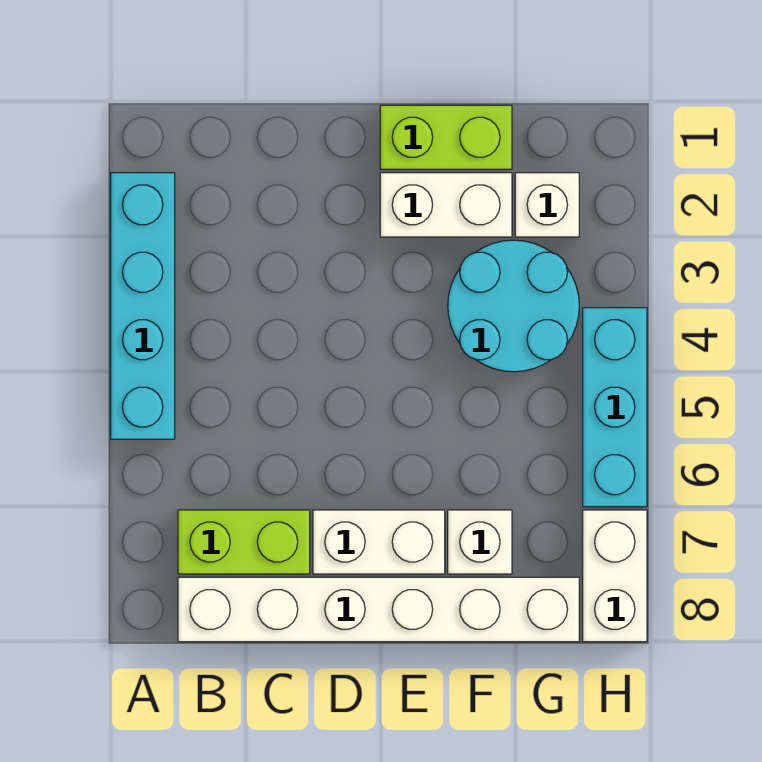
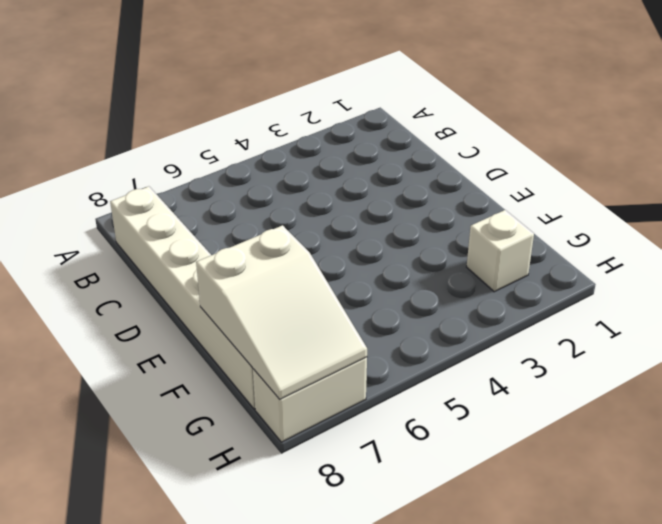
white 2x3 slope [196,225,367,399] -> none
none -> cyan 1x4 brick [111,173,175,439]
none -> lime 1x2 brick [178,510,310,574]

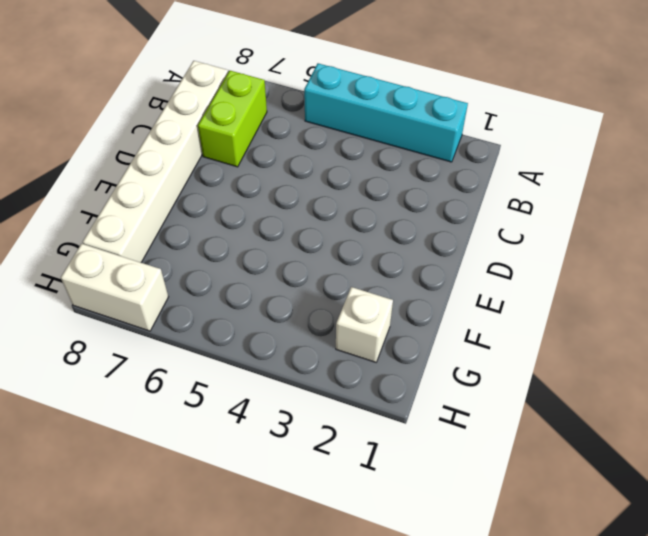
none -> white 1x2 brick [313,510,445,574]
none -> lime 1x2 brick [380,105,512,169]

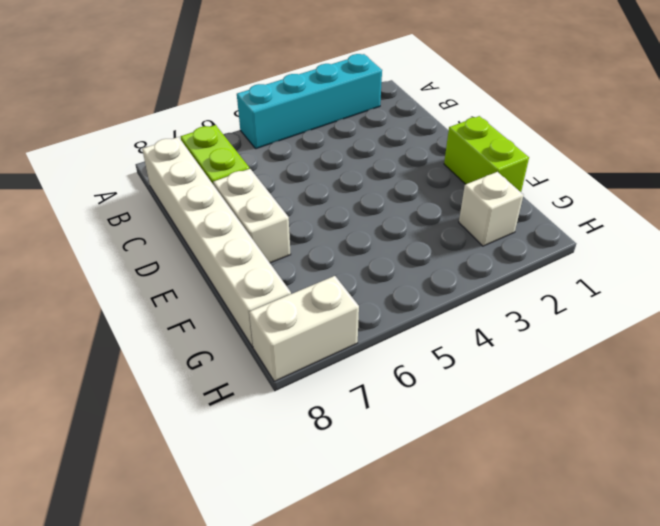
none -> white 1x2 brick [380,173,512,237]
none -> cyan 2x2 round brick [448,240,579,372]

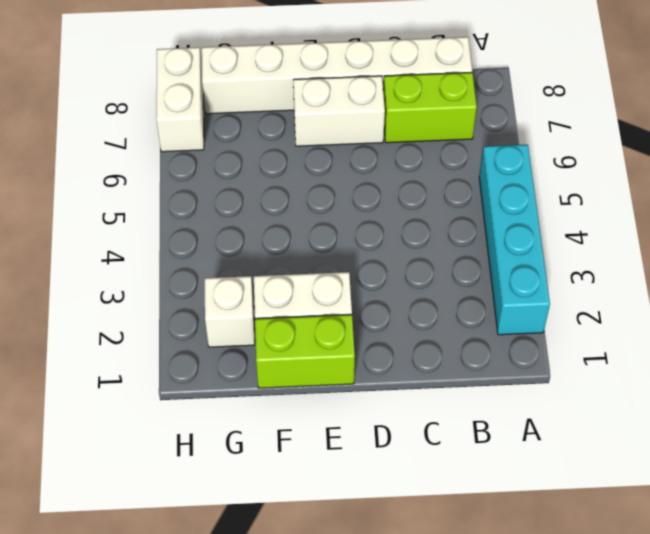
none -> cyan 2x2 round brick [448,240,579,372]
none -> white 1x1 brick [448,510,512,574]

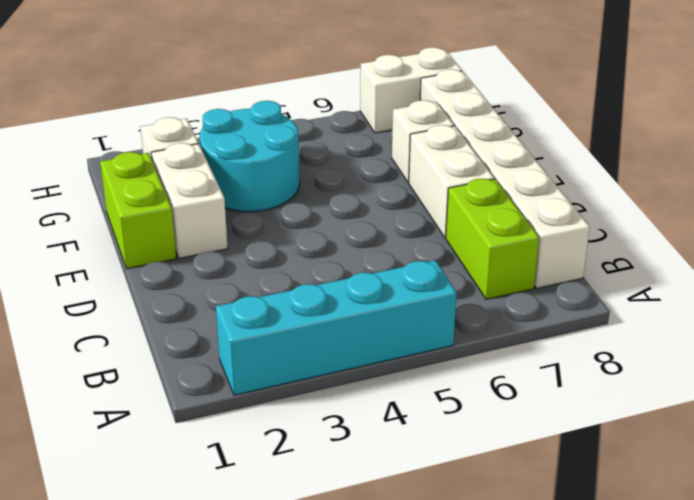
none -> cyan 1x3 brick [583,308,647,507]

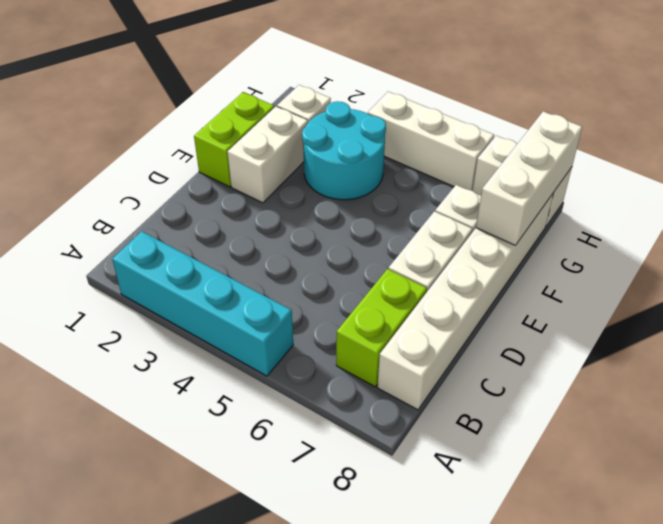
white 1x3 brick [476,111,582,245] -> none
white 1x3 brick [368,92,494,191] -> cyan 1x3 brick [583,308,647,507]

